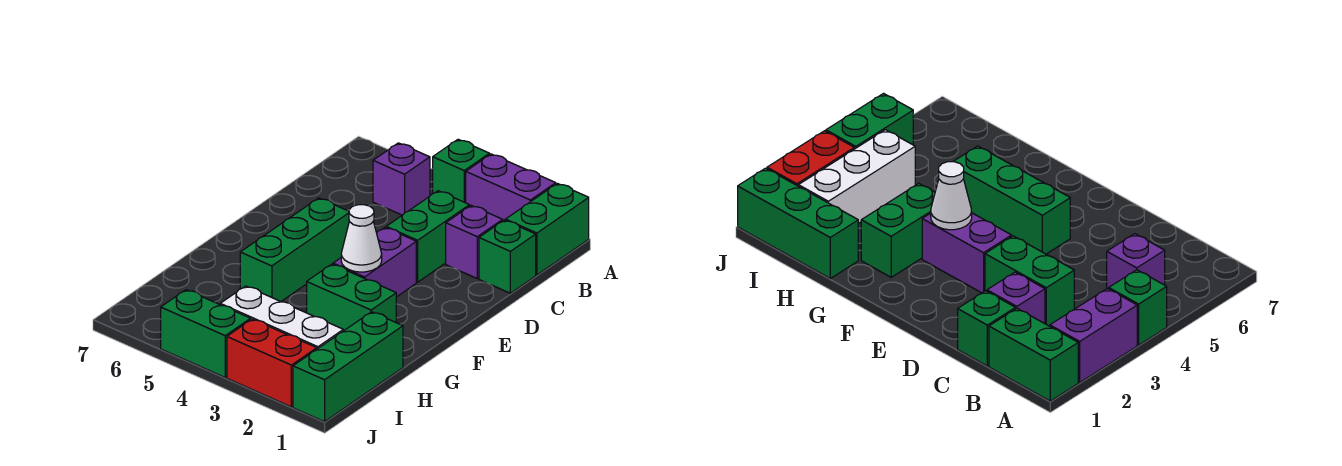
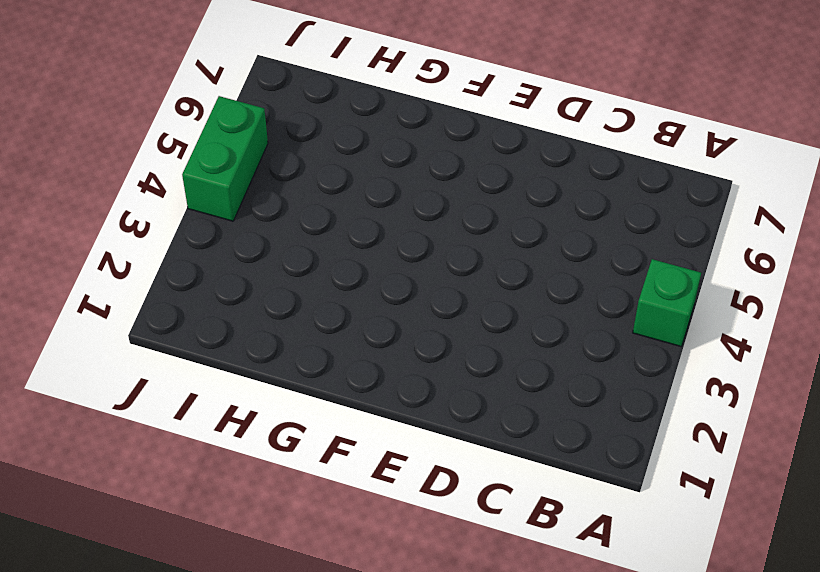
none -> green 1x2 brick [505,183,589,275]
none -> purple 1x2 brick [466,154,556,221]
none -> purple 1x1 brick [373,143,430,215]

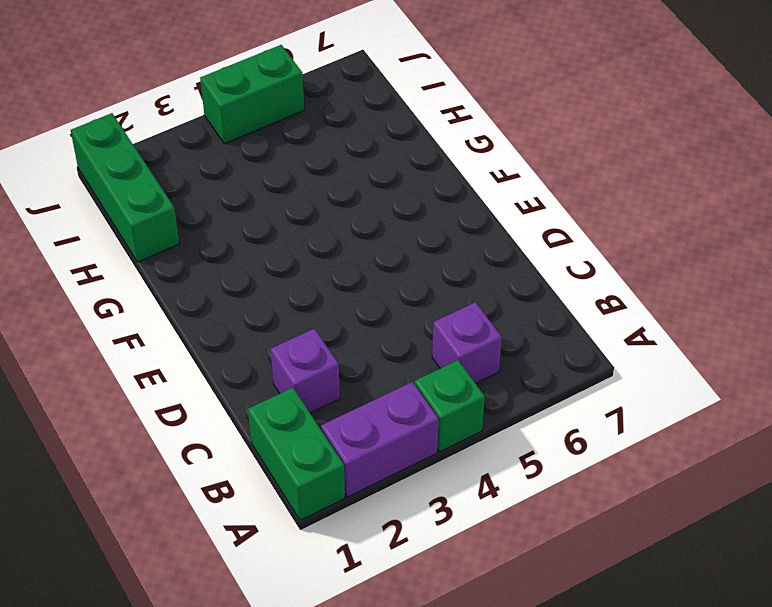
none -> green 1x1 brick [479,220,536,293]
none -> green 1x2 brick [386,191,470,282]
none -> purple 1x2 brick [333,228,416,297]

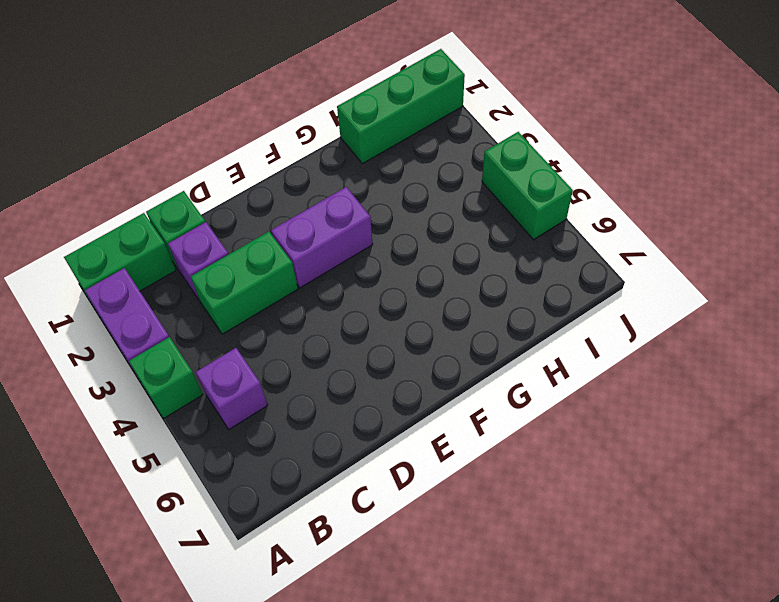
none -> green 1x3 brick [240,198,349,301]
none -> green 1x2 brick [307,264,396,331]
none -> white 1x3 brick [220,286,343,349]

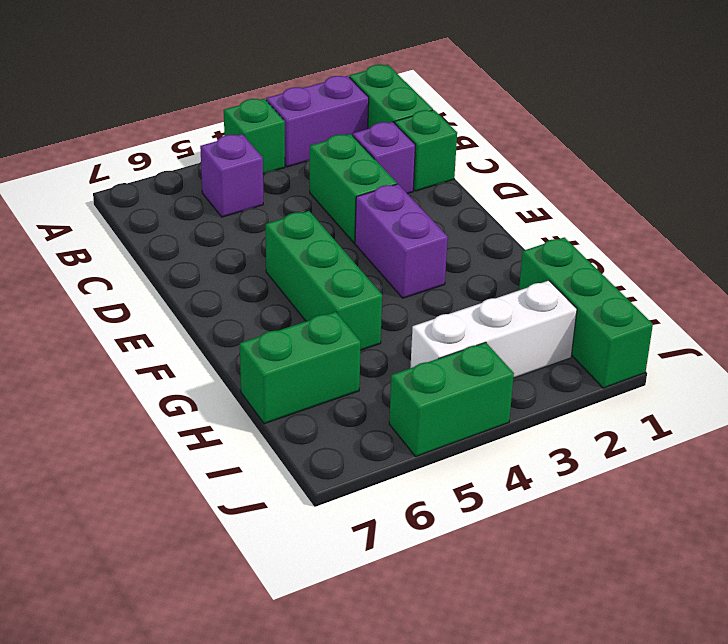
green 1x2 brick [240,312,361,424] -> green 1x2 brick moved to [307,264,396,331]
none -> red 1x2 brick [227,319,317,407]
none -> white 1x1 cone [341,205,382,272]

